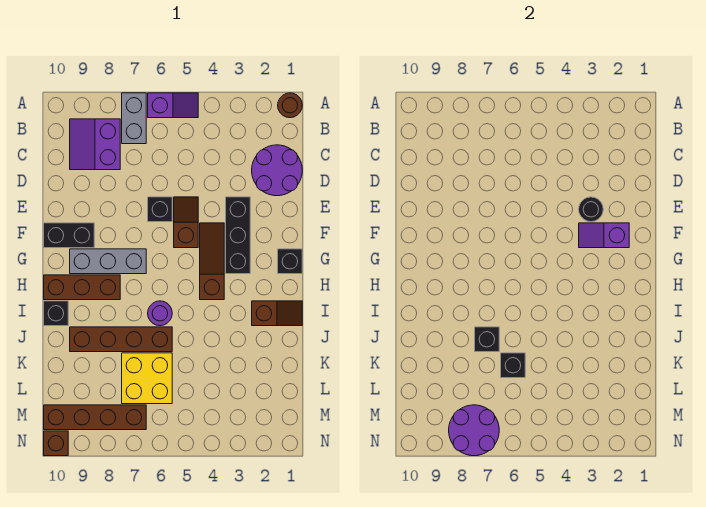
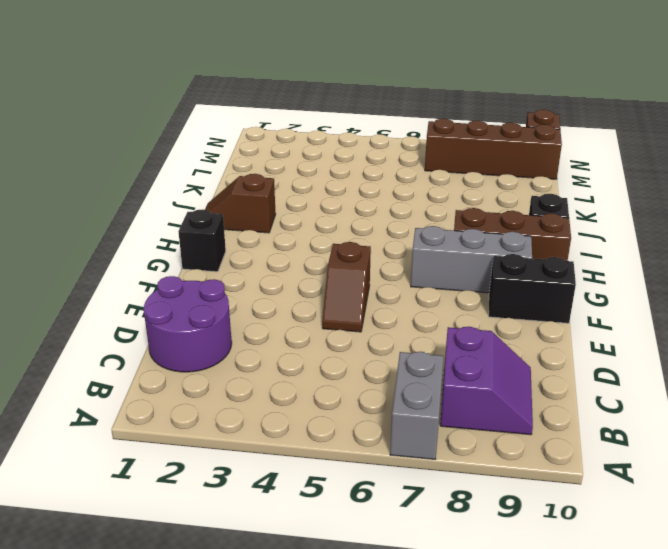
none -> brown 1x1 round brick [278,93,302,118]
none -> purple 1x2 slope [148,93,198,118]
none -> black 1x3 brick [226,197,250,274]

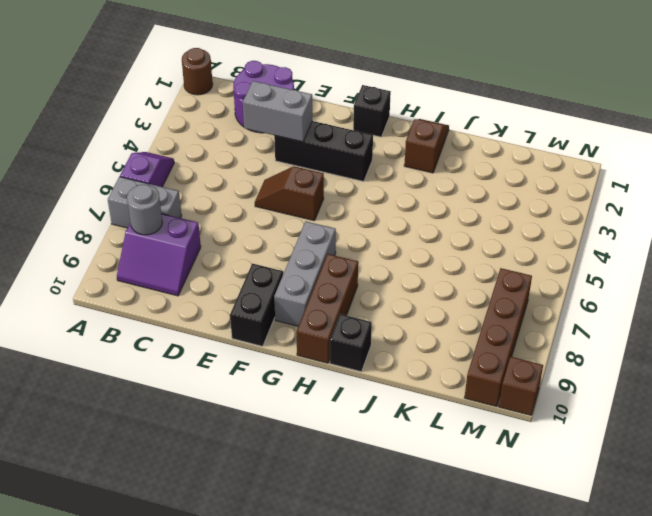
grey 1x1 round brick [127,185,162,235] -> none
grey 1x2 brick [243,81,312,142] -> black 1x1 round brick [579,197,603,222]
none -> black 1x1 brick [148,197,172,222]
none -> brown 1x3 slope [200,223,224,300]
none -> purple 1x1 round brick [148,301,172,326]

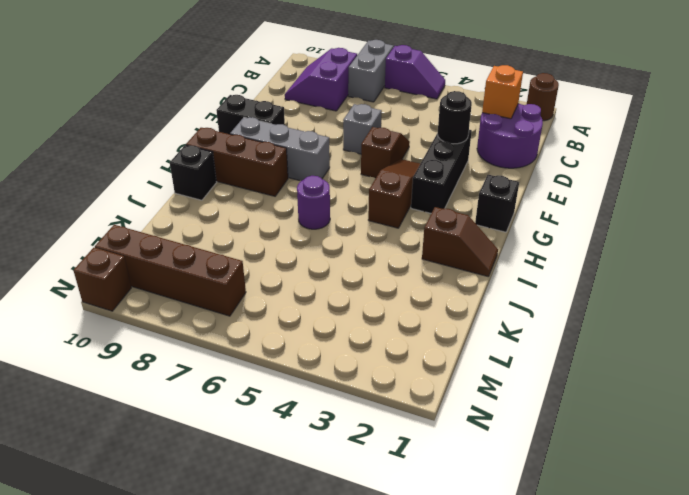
orange 1x1 brick [482,65,523,119] -> none
grey 1x1 brick [343,104,382,154] -> black 1x1 brick [148,197,172,222]
none -> brown 1x4 brick [70,327,172,352]
none -> yellow 2x2 brick [122,353,172,404]
none -> purple 1x2 slope [579,223,629,248]

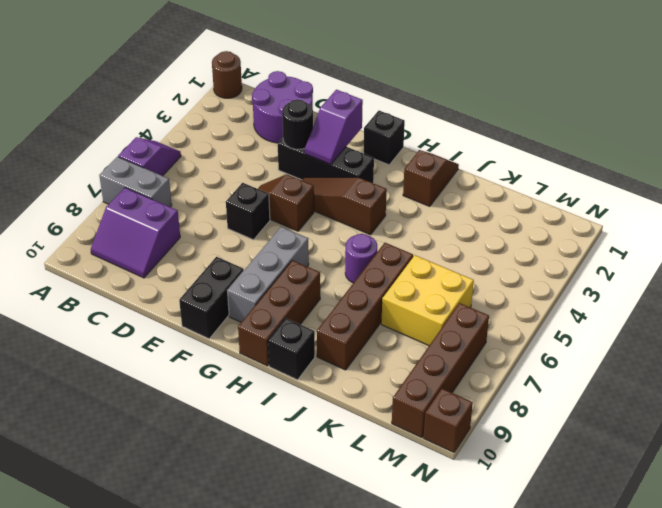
none -> black 1x1 brick [475,327,499,352]
none -> black 1x1 brick [501,353,525,378]
none -> purple 2x2 round brick [449,405,499,456]

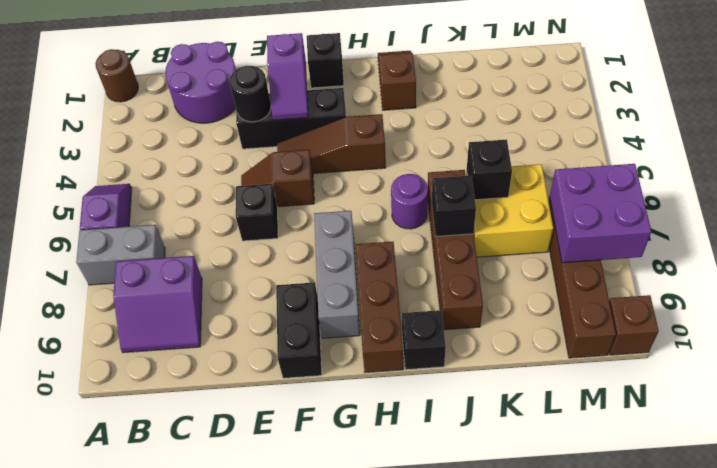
purple 2x2 brick [549,164,651,263] -> purple 2x2 round brick [449,405,499,456]

